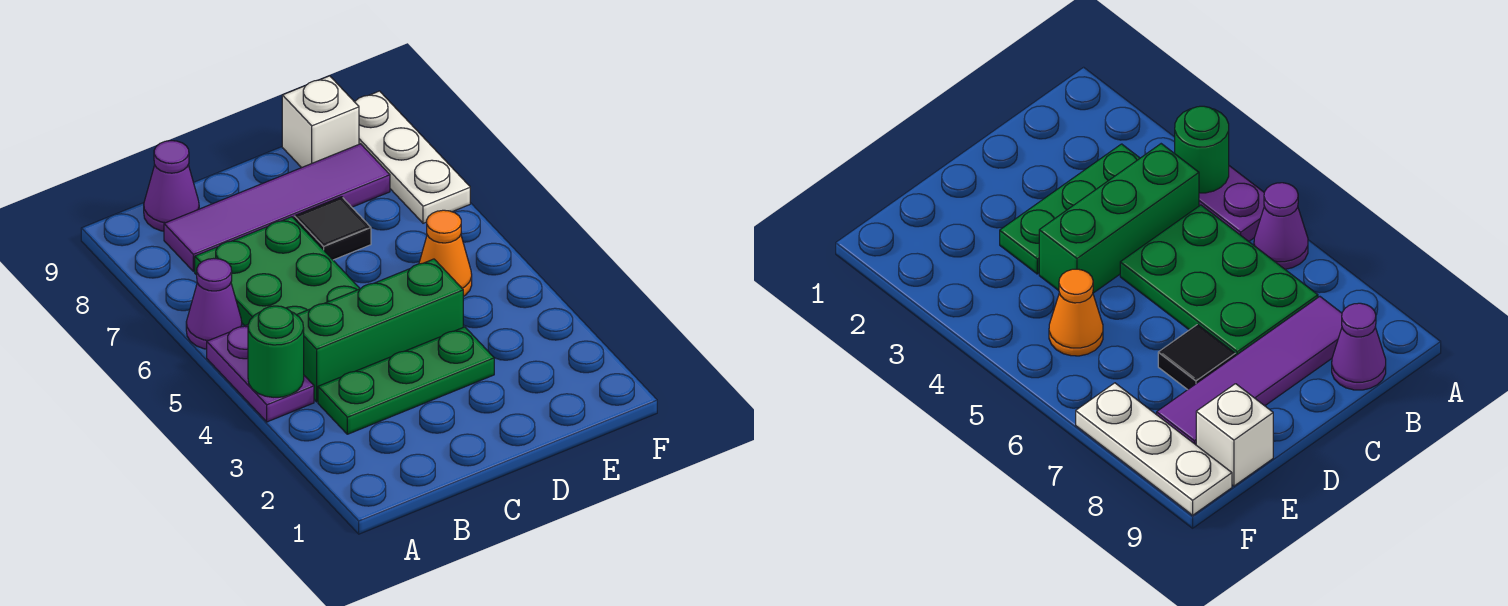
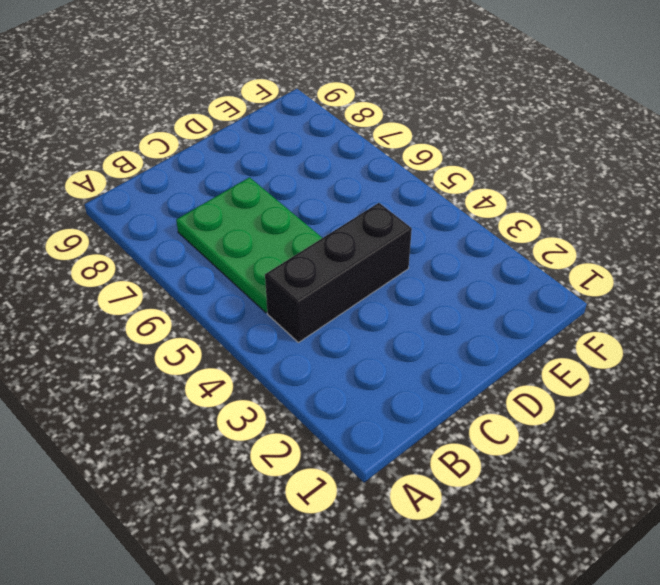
black 1x3 brick [265,203,412,343] -> green 1x3 brick [297,259,463,402]
none -> purple 1x2 plate [207,325,314,422]
none -> purple 1x1 cone [186,258,242,349]
none -> green 1x3 plate [318,327,494,434]

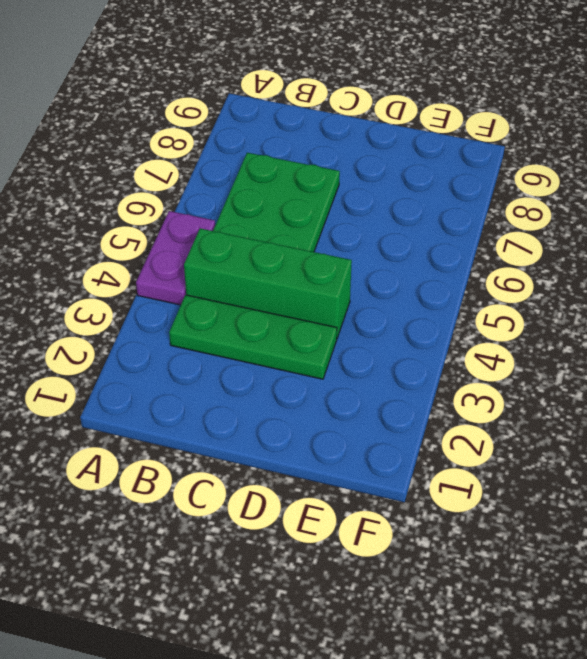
none -> purple 1x1 cone [186,258,242,349]
none -> purple 1x4 tile [164,144,390,271]
none -> purple 1x1 cone [144,141,199,231]

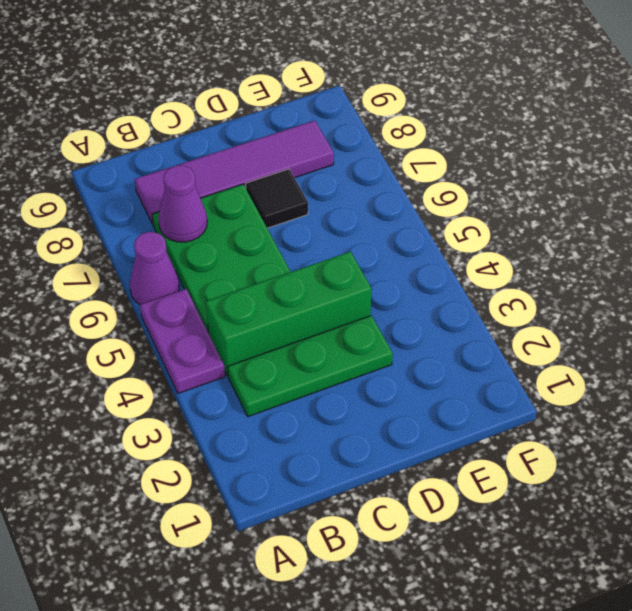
purple 1x1 cone [158,165,207,242] -> purple 1x1 cone moved to [144,141,199,231]
none -> orange 1x1 cone [419,210,472,297]
none -> white 1x1 brick [282,76,359,168]
none -> white 1x3 plate [354,91,470,223]

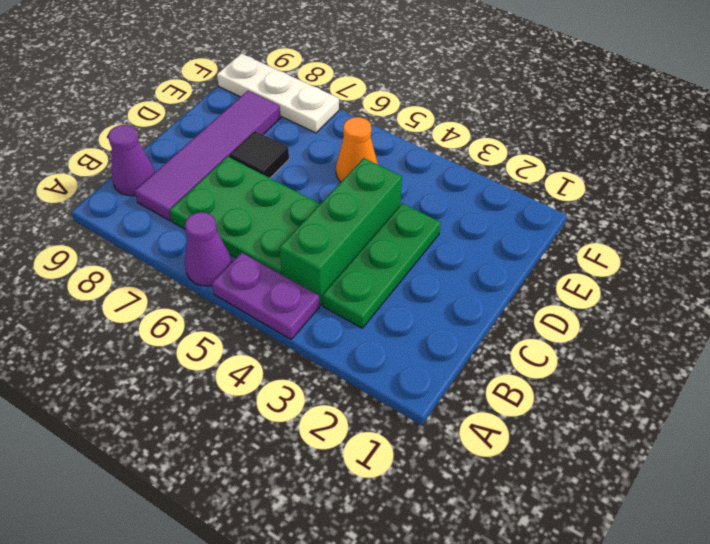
none -> white 1x1 brick [282,76,359,168]
none -> green 1x1 round brick [248,306,304,397]

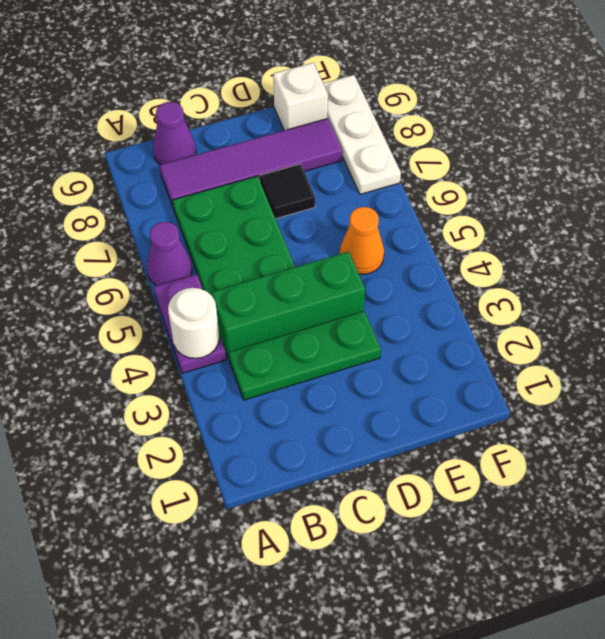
white 1x1 round brick [168,288,219,359] -> green 1x1 round brick [248,306,304,397]

